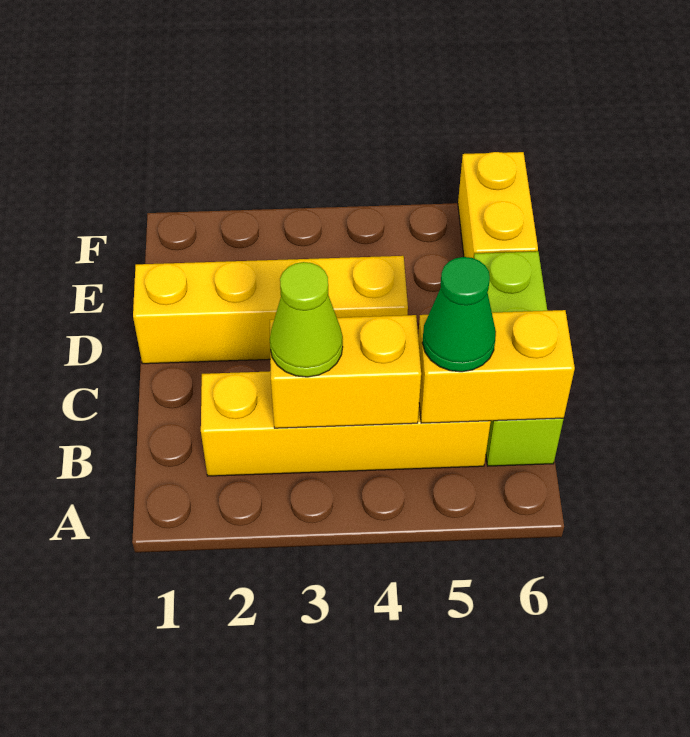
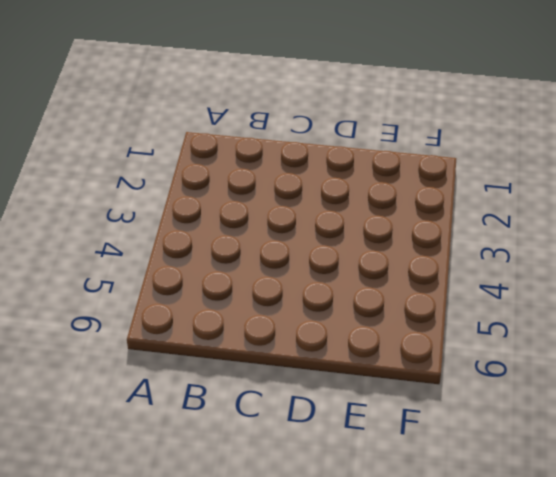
none -> yellow 1x4 brick [201,371,491,476]
none -> lime 1x3 brick [474,251,563,466]

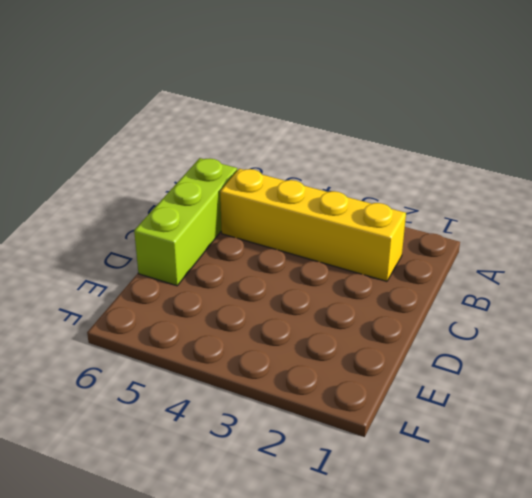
none -> yellow 1x4 brick [133,256,408,364]
none -> yellow 1x2 brick [458,152,538,258]

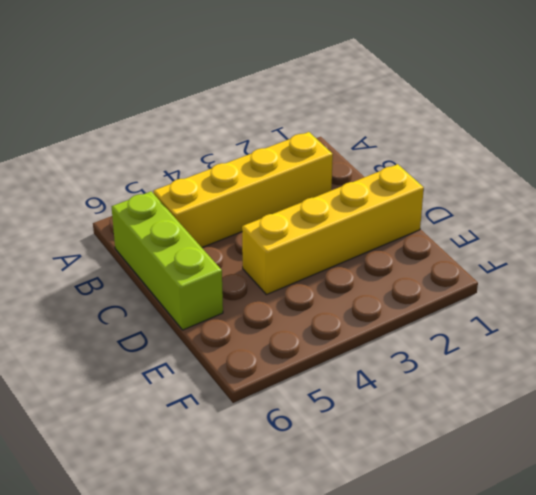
none -> yellow 1x2 brick [458,152,538,258]
none -> yellow 1x2 brick [270,315,421,428]

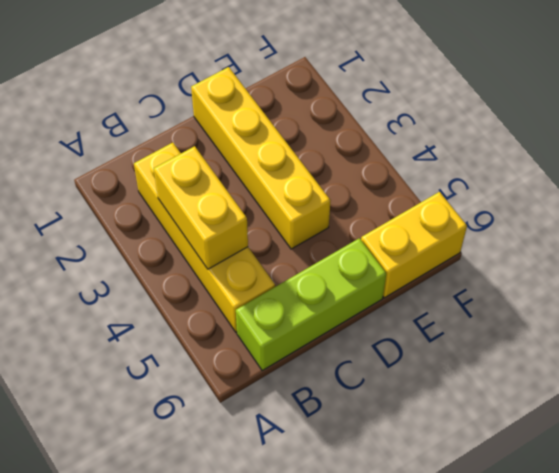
none -> yellow 1x2 brick [418,310,575,423]
none -> lime 1x1 cone [270,262,343,377]

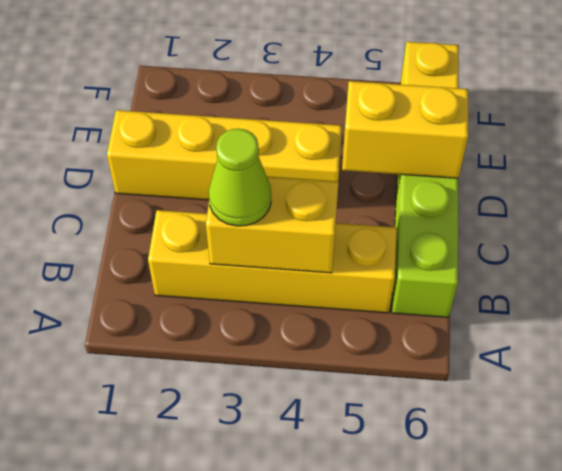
yellow 1x2 brick [342,81,468,178] -> yellow 1x2 brick moved to [418,310,575,423]
none -> green 1x1 cone [422,257,496,372]

